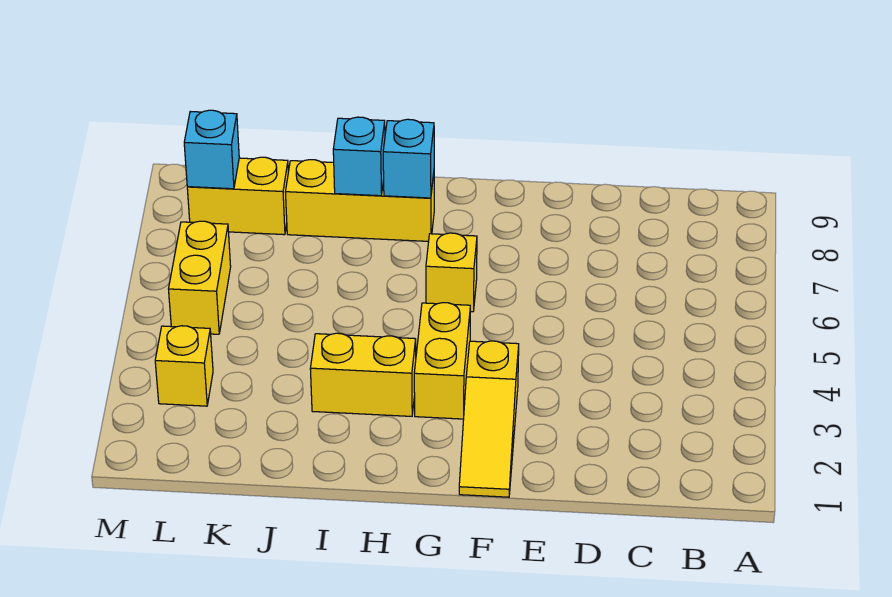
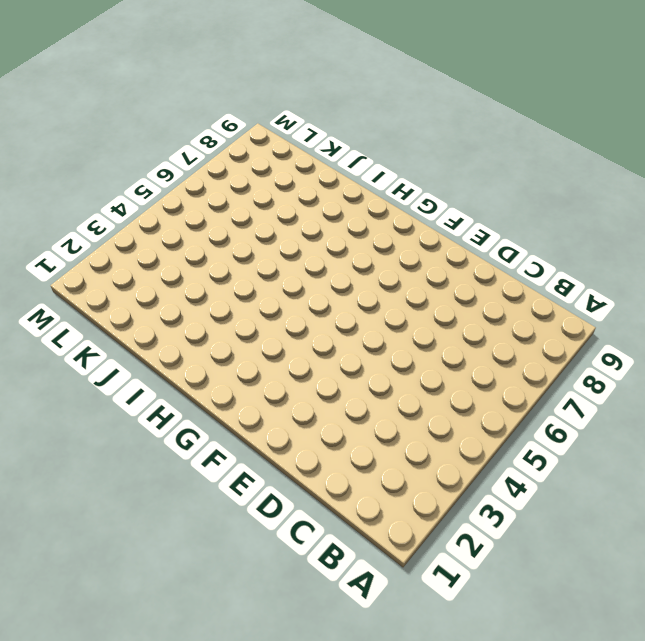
none -> yellow 1x3 slope [459,341,519,497]
none -> yellow 1x2 brick [414,303,470,419]

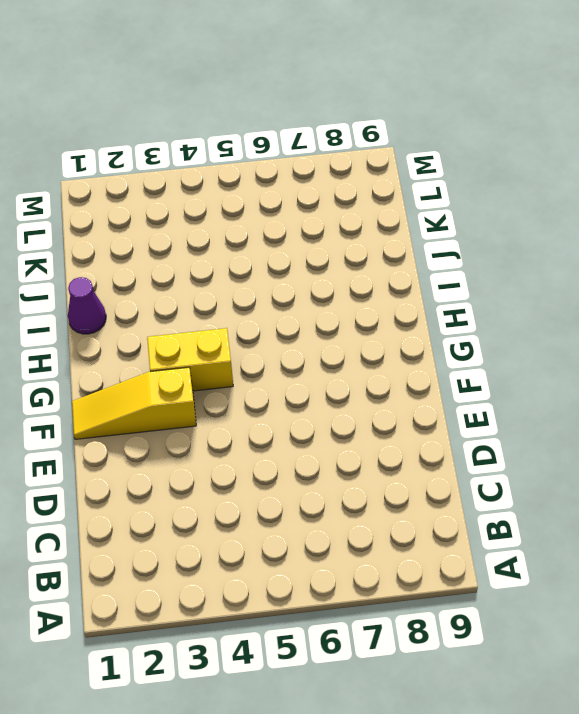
purple 1x1 cone [68,277,106,334] -> none
none -> yellow 1x1 brick [426,233,477,312]
none -> yellow 1x2 brick [310,333,416,416]

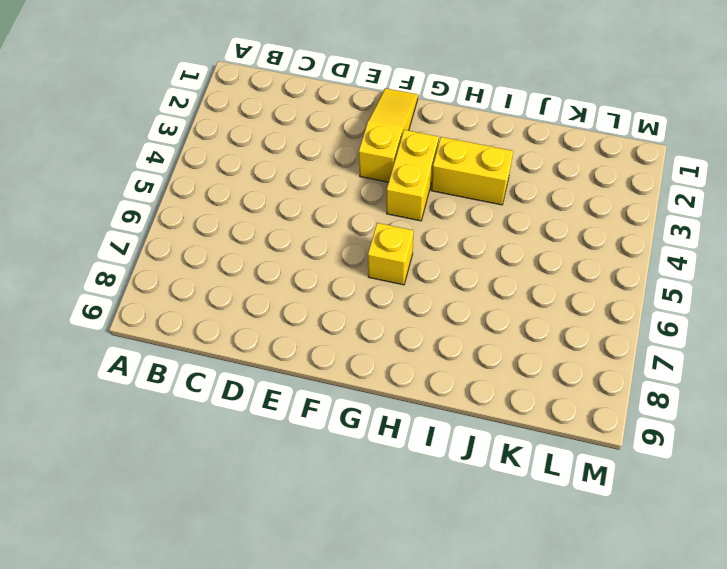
none -> yellow 1x3 brick [286,160,434,241]
none -> yellow 1x2 brick [187,157,288,235]

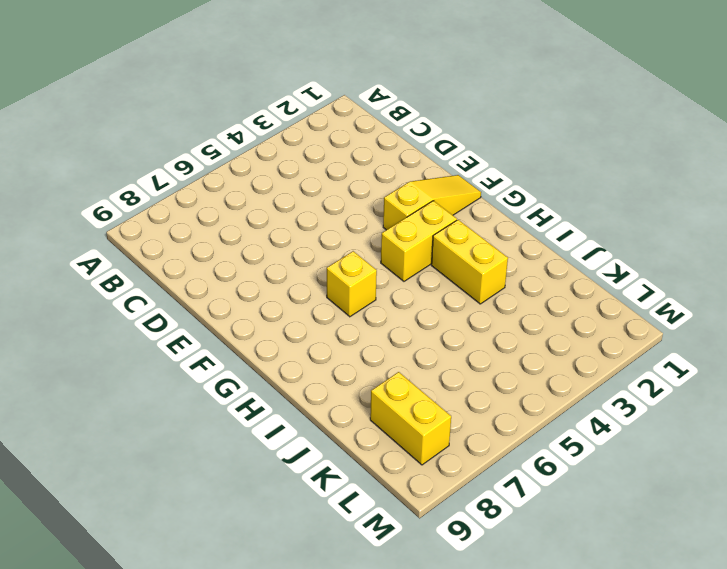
none -> yellow 1x3 brick [286,160,434,241]
none -> yellow 1x1 brick [155,326,213,406]

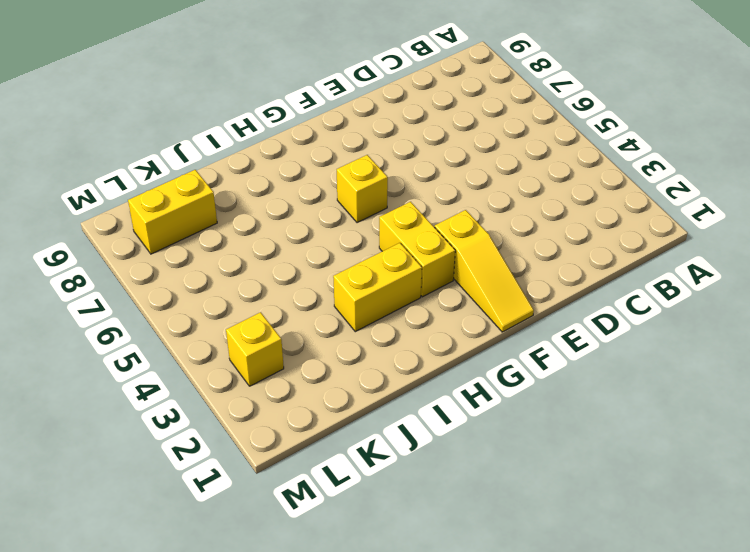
none -> yellow 1x3 brick [286,160,434,241]
none -> yellow 1x2 brick [169,221,231,334]

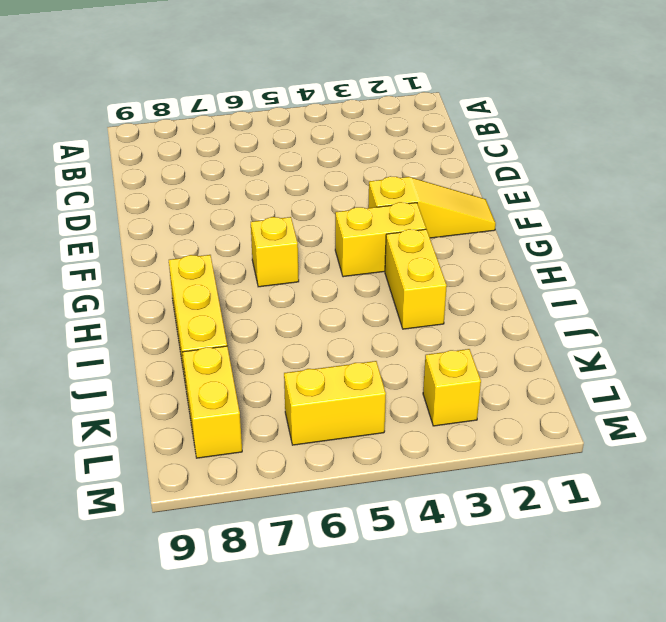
none -> cyan 1x1 brick [383,119,434,198]
none -> cyan 1x1 brick [333,117,385,196]

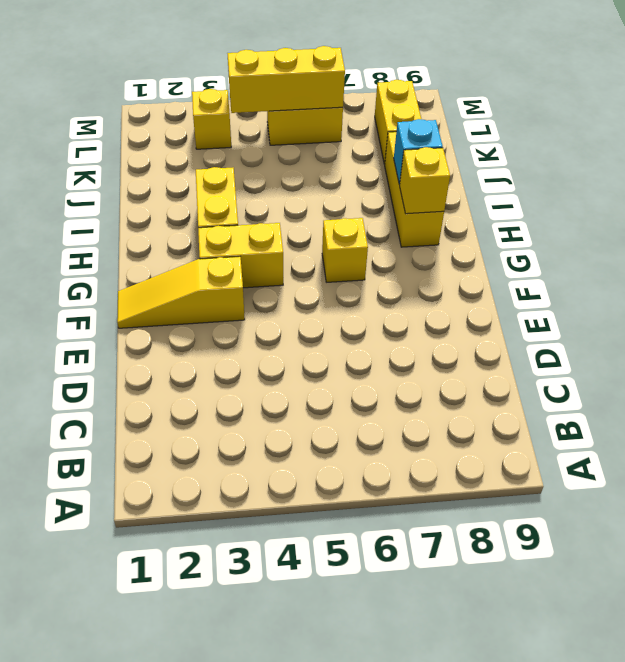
yellow 1x1 brick [399,147,450,214] -> cyan 1x1 brick [383,119,434,198]
yellow 1x3 brick [227,46,345,113] -> none
none -> cyan 1x1 brick [184,110,239,189]

